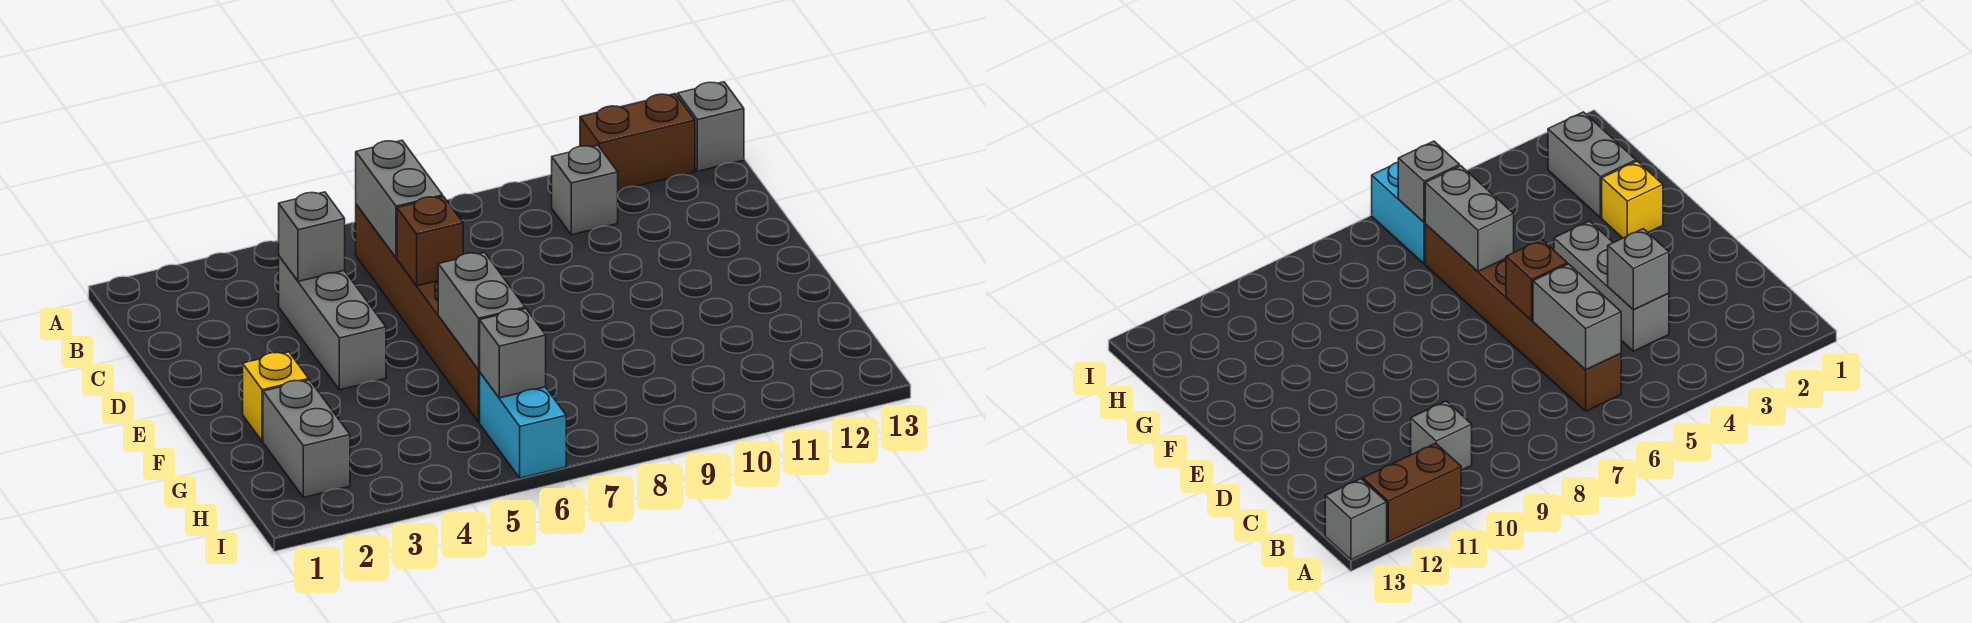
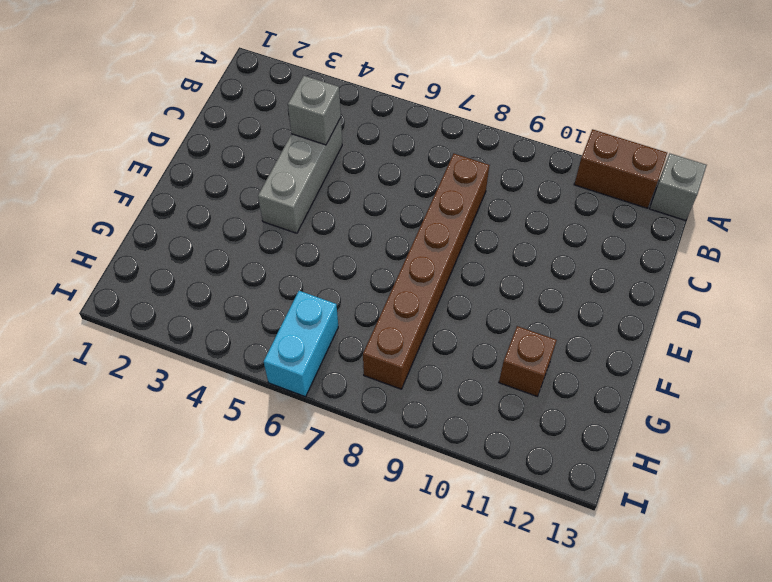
brown 1x6 brick [363,154,489,389] -> brown 1x6 brick moved to [356,204,480,422]
brown 1x1 brick [499,326,557,396] -> brown 1x1 brick moved to [397,196,463,286]
none -> grey 1x1 brick [552,145,618,235]
none -> yellow 1x1 brick [243,352,309,441]
none -> grey 1x2 brick [263,380,350,497]

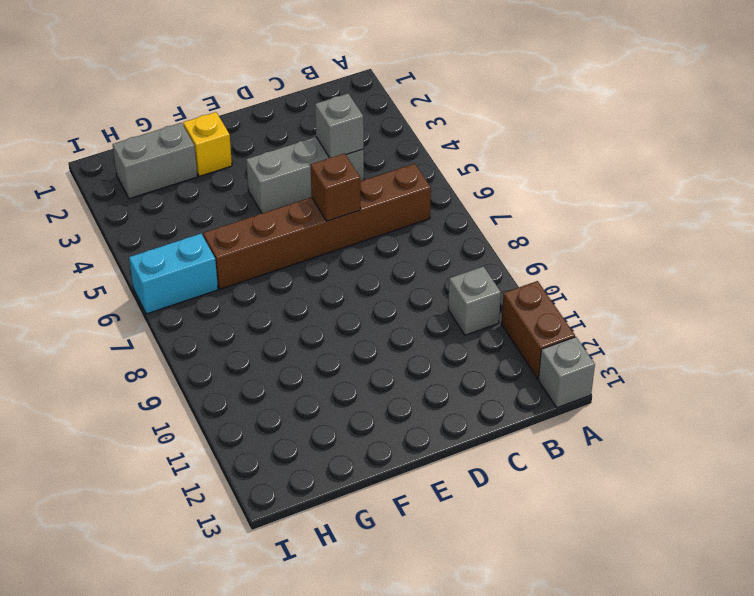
none -> grey 1x2 brick [356,140,443,258]
none -> grey 1x2 brick [438,252,525,370]
none -> grey 1x1 brick [480,309,546,398]

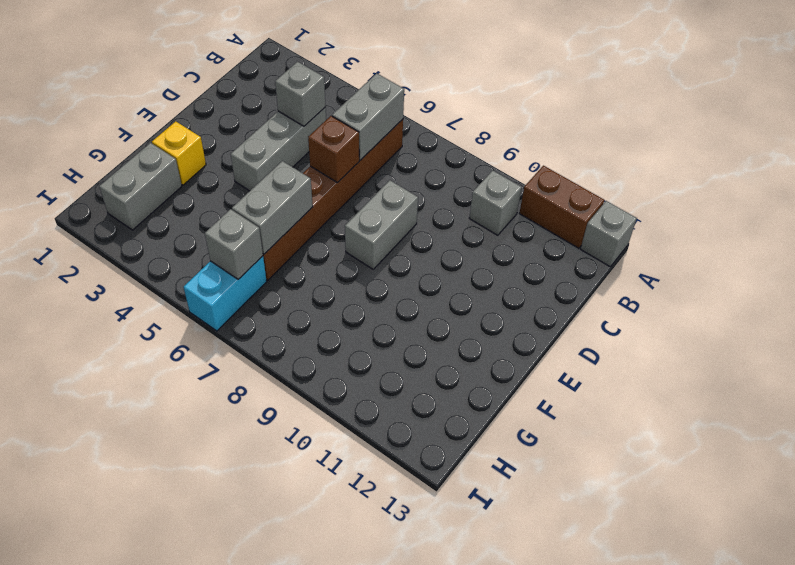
grey 1x2 brick [345,180,418,269] -> none

